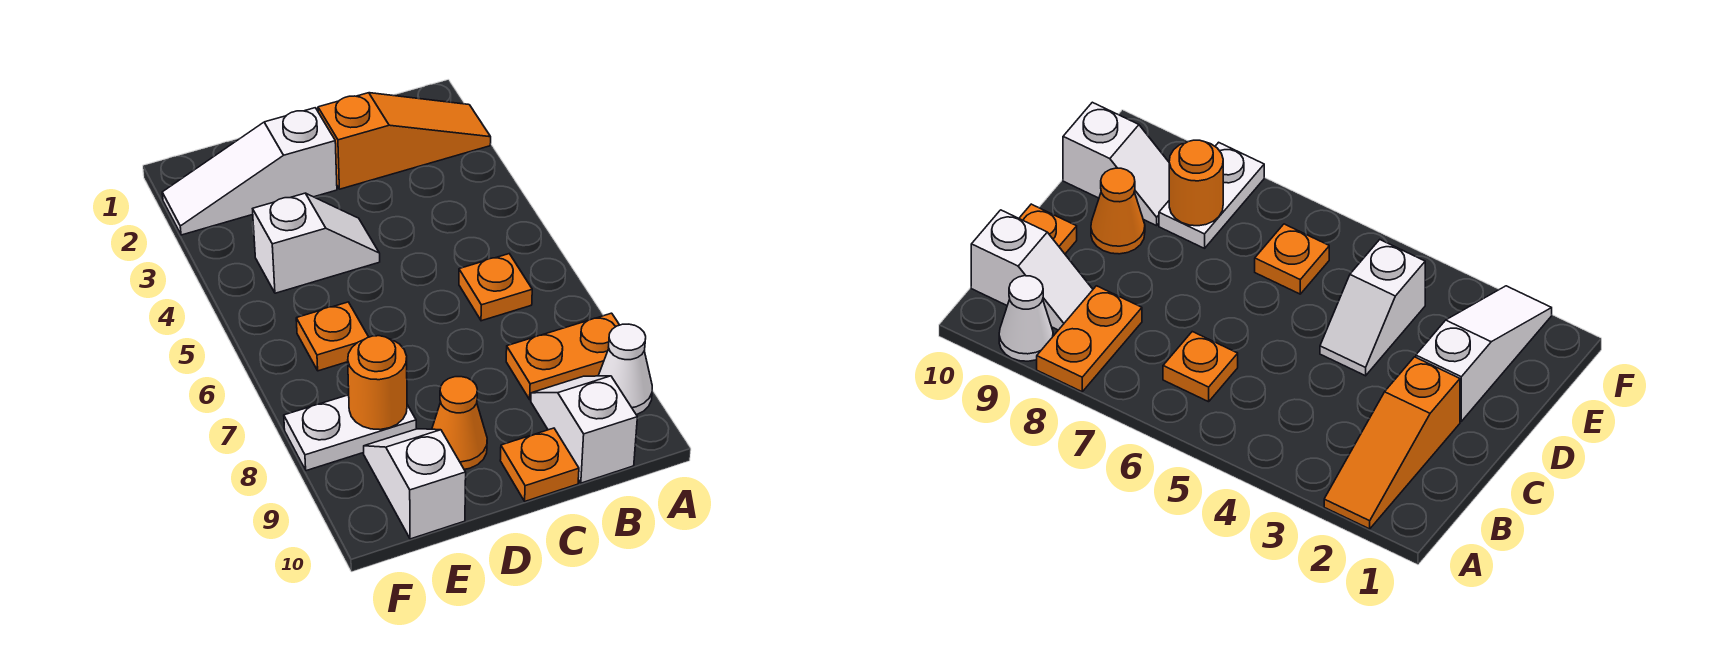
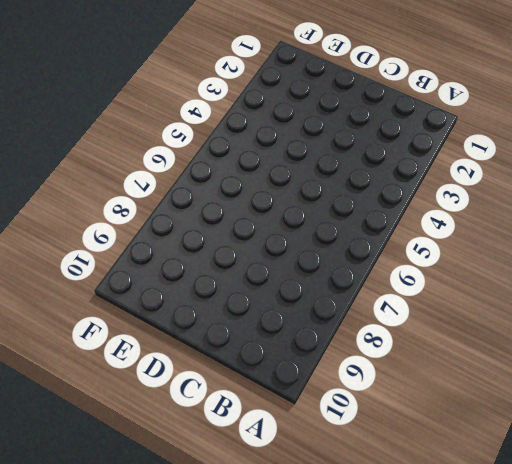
none -> orange 1x3 slope [318,93,491,189]
none -> orange 1x2 plate [506,313,619,400]
none -> white 1x1 cone [598,324,652,415]

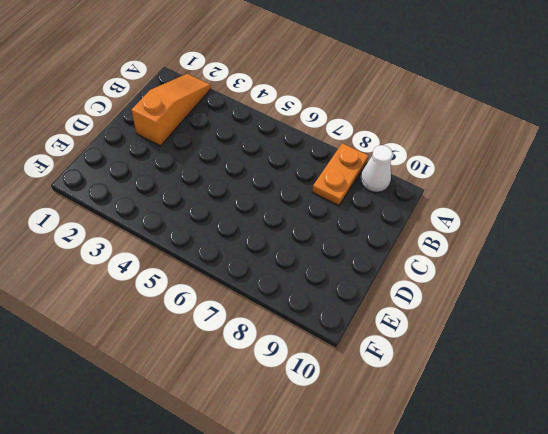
none -> orange 1x1 plate [459,254,532,321]
none -> white 1x2 slope [531,376,637,483]
none -> orange 1x1 plate [500,428,579,501]

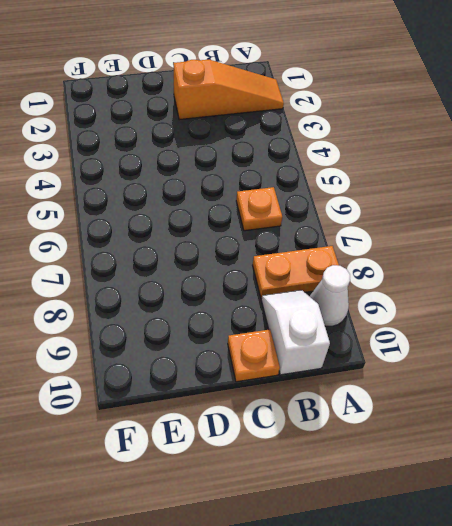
none -> white 1x3 slope [162,108,337,235]
none -> white 1x2 slope [253,193,380,293]
none -> orange 1x1 cone [432,377,487,469]

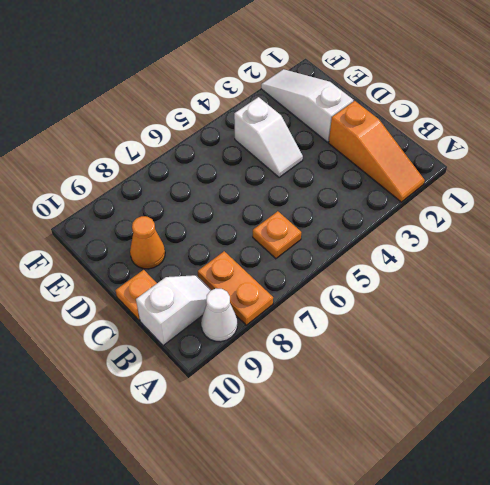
none -> orange 1x1 plate [296,302,368,371]
none -> white 1x2 plate [284,395,416,471]
none -> white 1x2 slope [364,429,466,539]

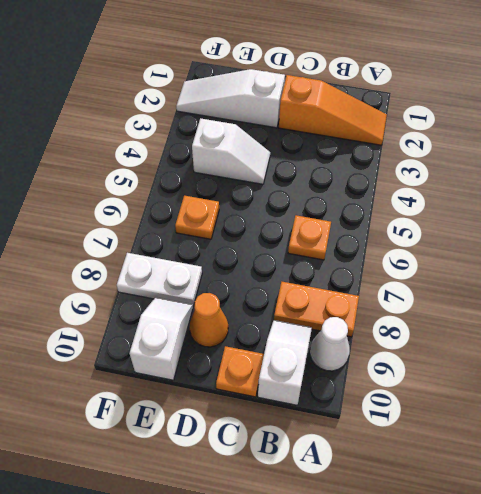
none -> orange 1x1 round brick [348,336,407,430]

